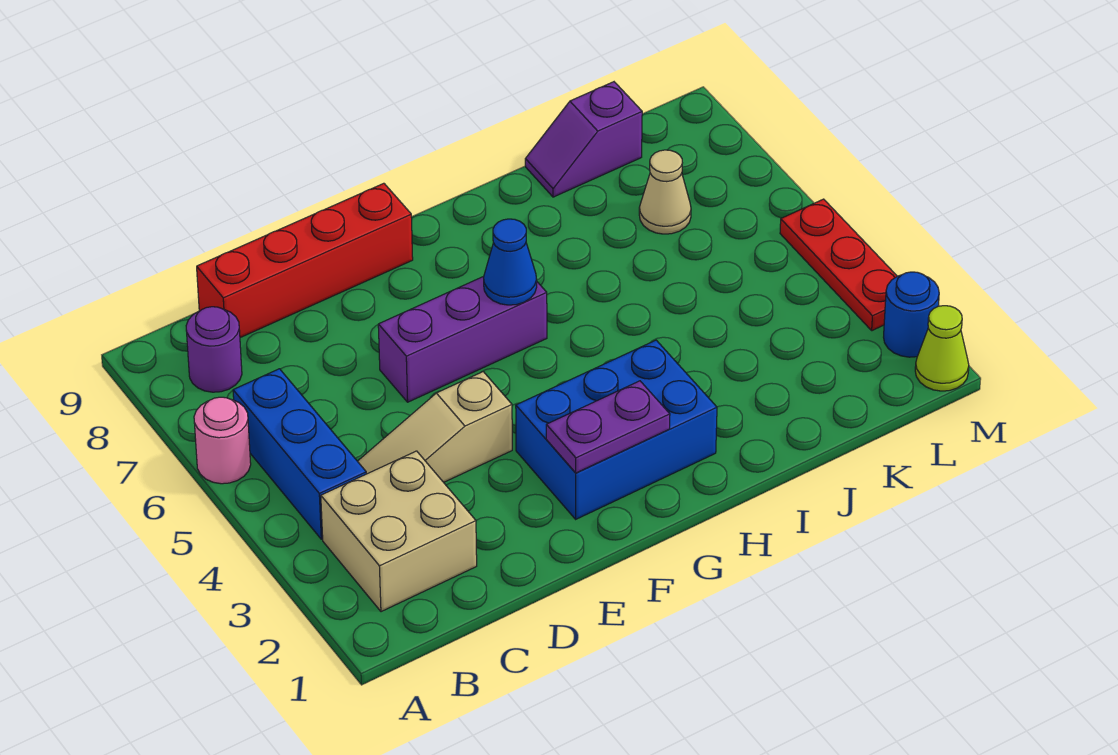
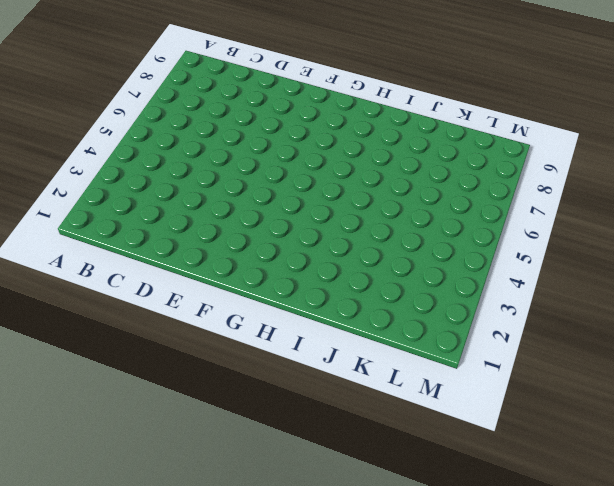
none -> pink 1x1 round brick [194,397,251,484]
none -> tan 2x2 brick [321,451,477,612]
none -> blue 1x3 brick [233,369,366,539]

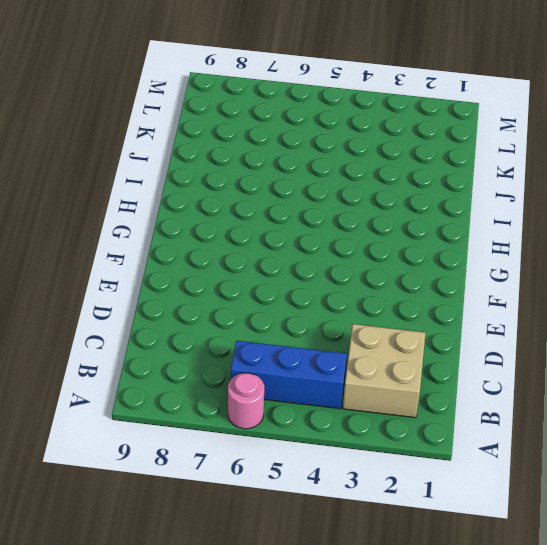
none -> purple 1x1 round brick [186,307,242,392]
none -> tan 1x3 slope [358,372,512,482]
none -> red 1x4 brick [197,183,413,338]

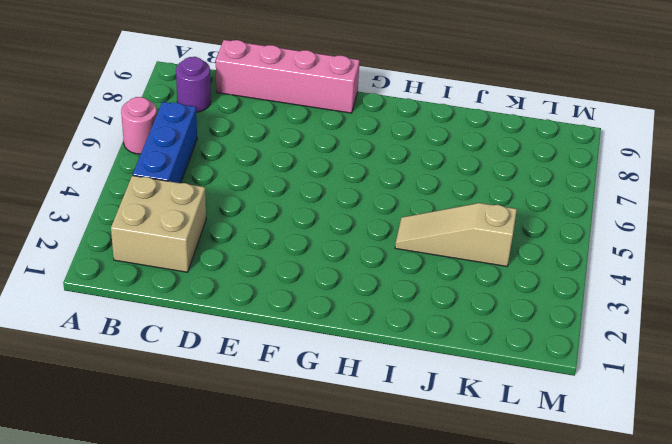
pink 1x4 brick [216,40,360,113] -> red 1x4 brick [197,183,413,338]
tan 1x3 slope [395,203,517,266] -> tan 1x3 slope moved to [358,372,512,482]
none -> purple 1x3 brick [378,277,547,402]
none -> blue 2x3 brick [516,340,717,519]
none -> purple 1x2 slope [525,82,642,197]

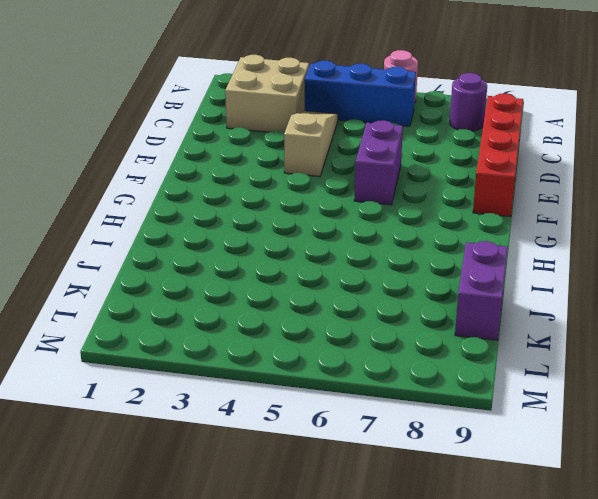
purple 1x2 brick [354,120,403,205] -> purple 1x3 brick [378,277,547,402]
purple 1x2 brick [455,241,508,340] -> purple 1x2 slope [525,82,642,197]
none -> blue 2x3 brick [516,340,717,519]
none -> tan 1x1 cone [639,150,691,234]
none -> lime 1x1 cone [915,306,969,391]

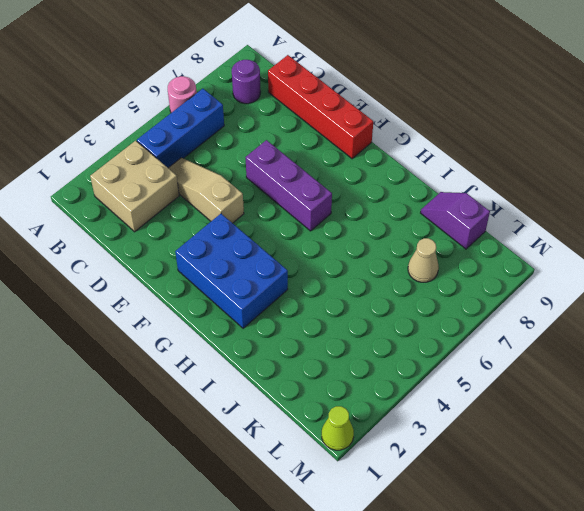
none -> blue 1x1 round brick [884,272,939,357]
none -> red 1x3 plate [780,199,897,331]
none -> purple 1x2 plate [546,381,670,473]

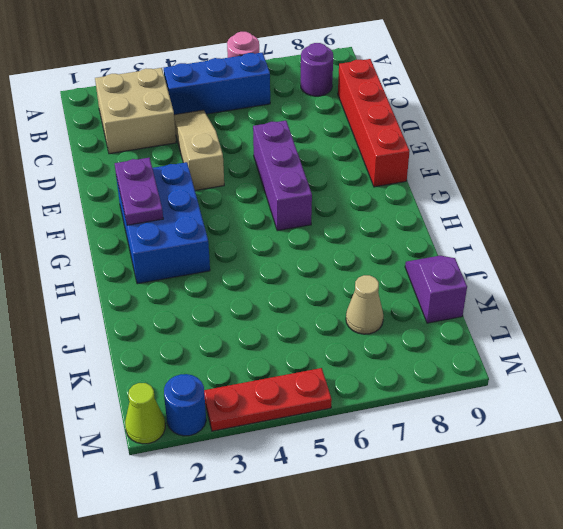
none -> blue 1x1 cone [484,219,537,305]

